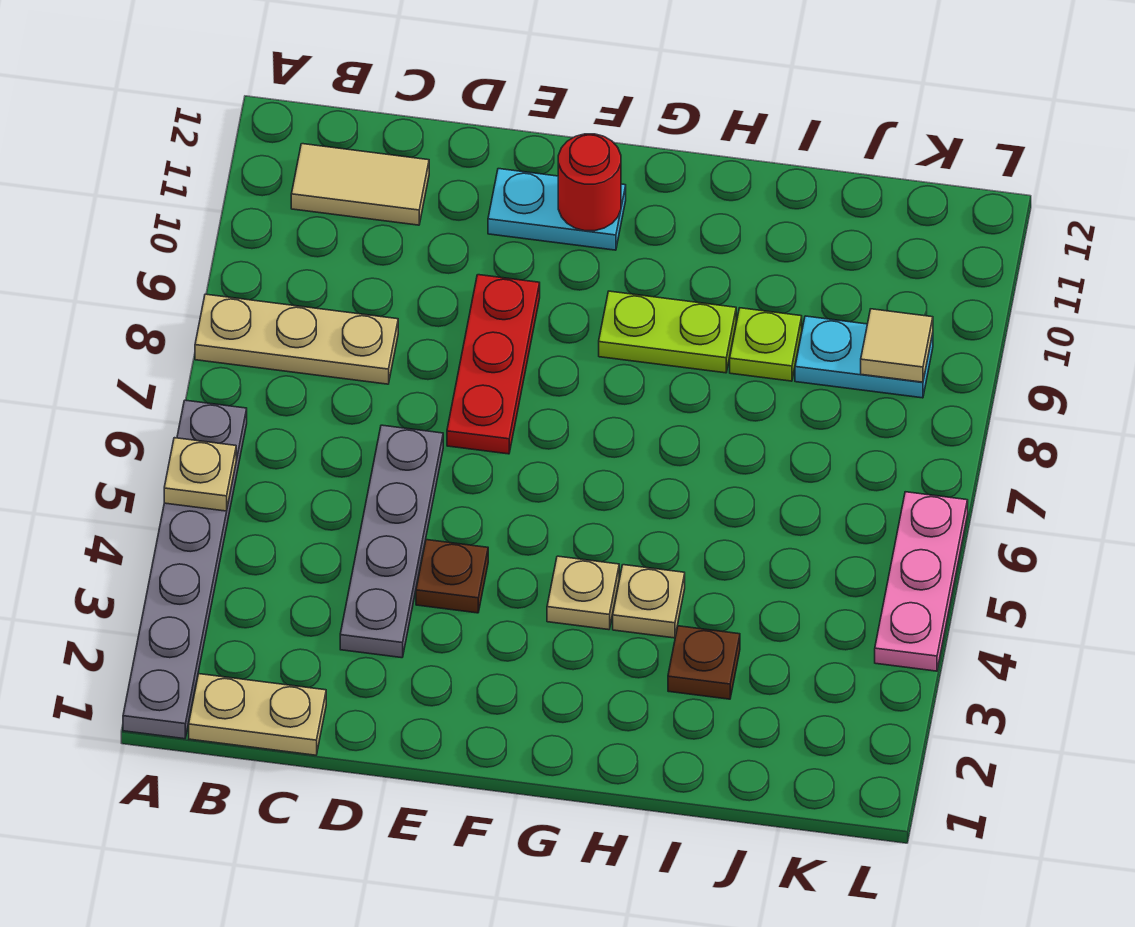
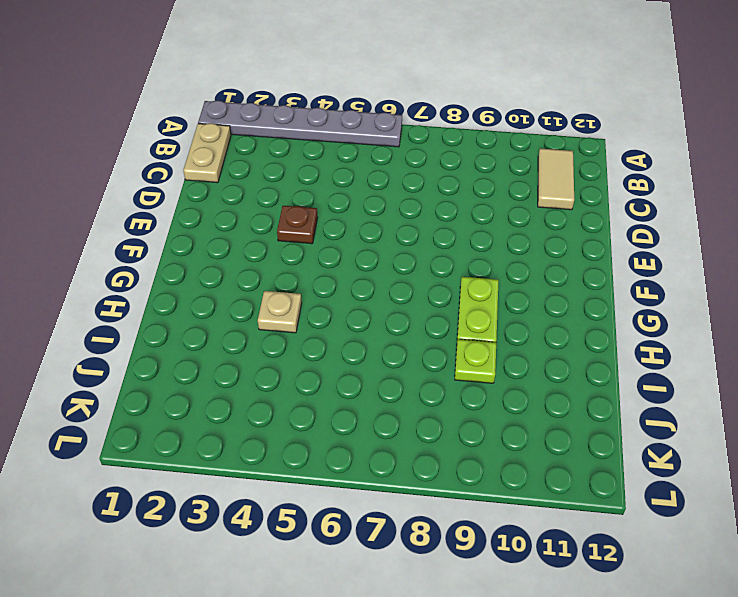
none -> tan 1x3 plate [195,294,398,384]
none -> grey 1x4 plate [340,425,443,658]
none -> red 1x3 plate [447,275,540,454]

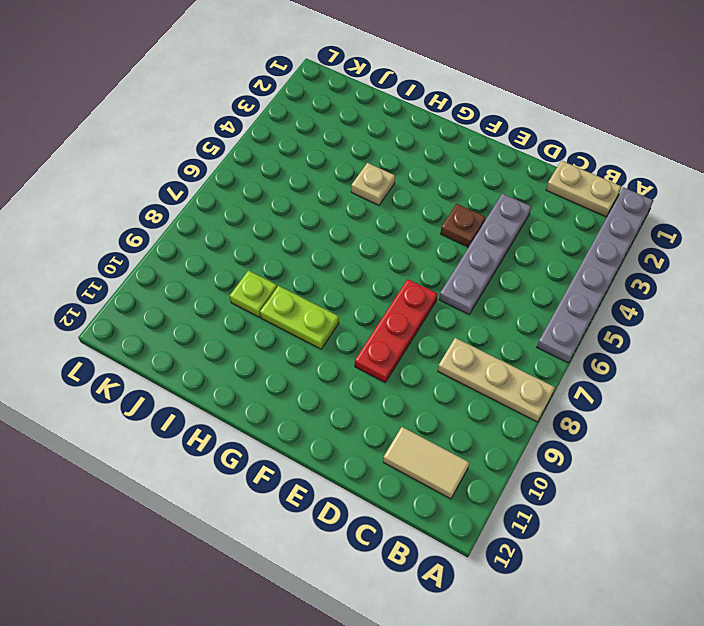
none -> cyan 1x2 plate [488,169,626,250]
none -> tan 1x1 plate [547,556,619,630]
none -> brown 1x1 plate [668,626,740,699]

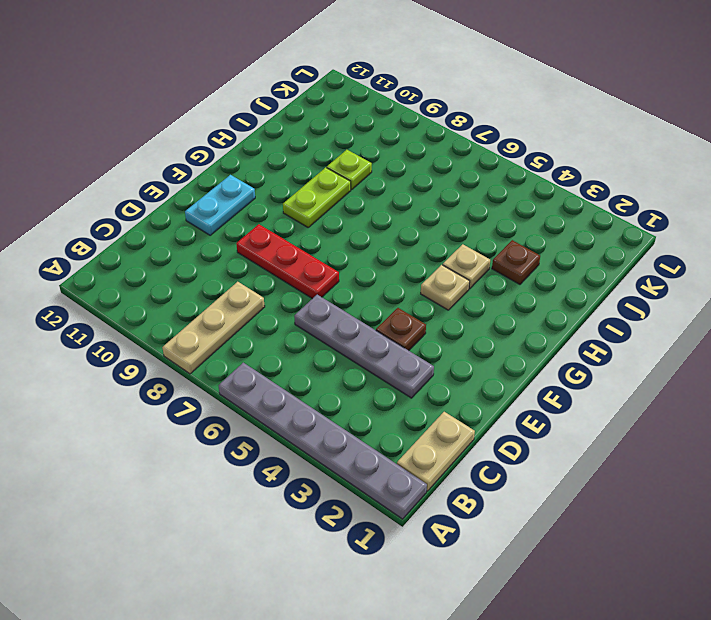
none -> tan 1x2 tile [291,144,429,225]
none -> cyan 1x2 plate [795,316,933,398]
none -> pink 1x3 plate [875,492,968,671]

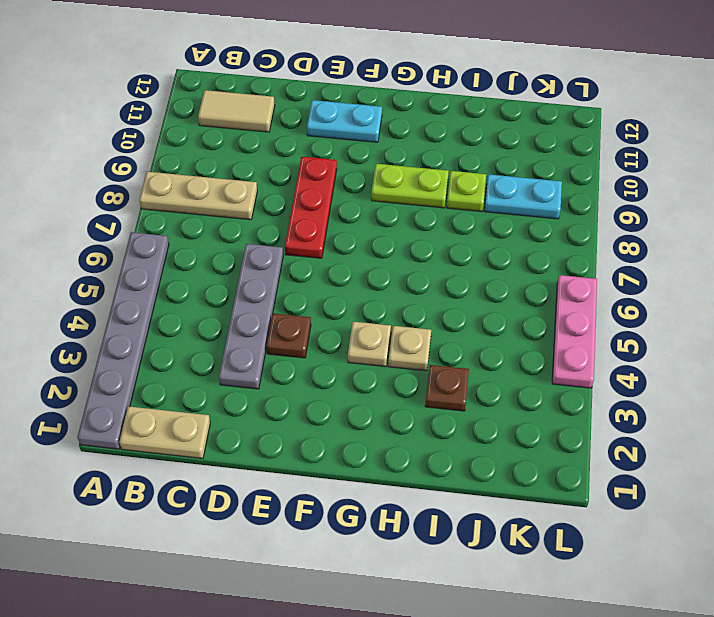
none -> tan 1x1 plate [164,438,236,511]
none -> red 1x1 round brick [558,134,621,231]
none -> tan 1x1 tile [861,309,933,382]

